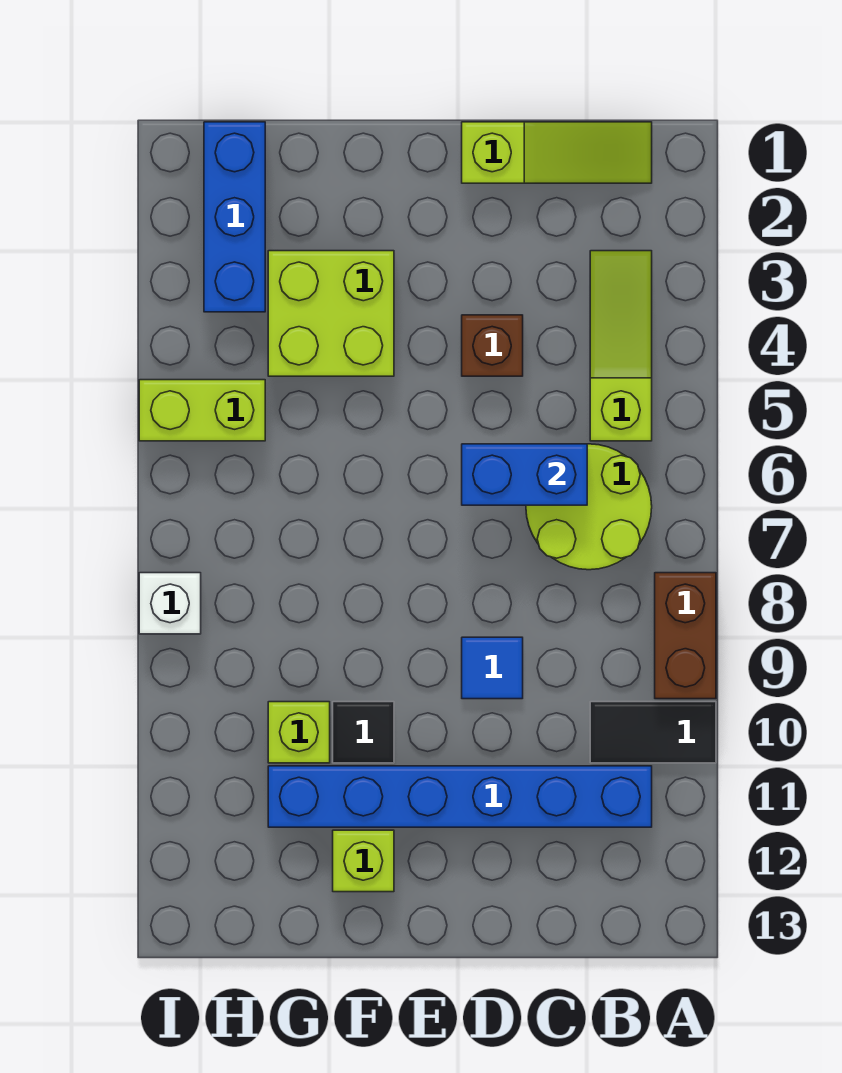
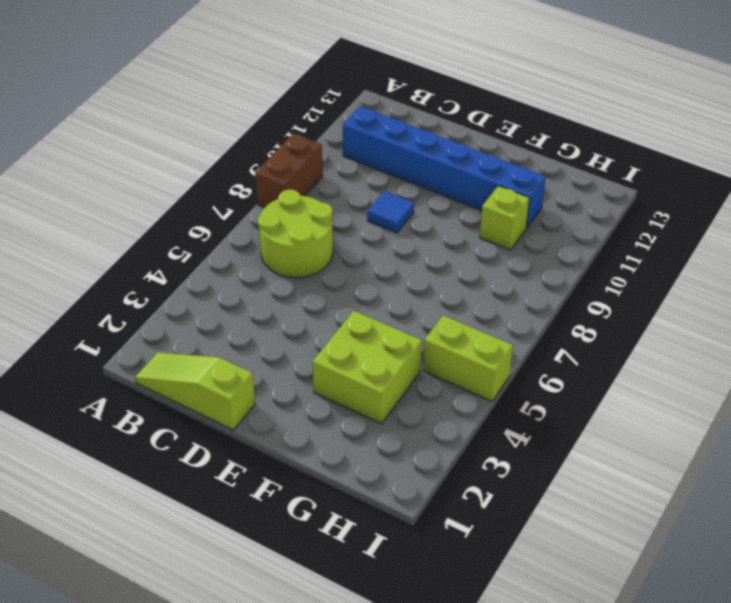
none -> black 1x2 tile [590,702,716,763]
none -> lime 1x3 slope [590,251,652,441]
none -> brown 1x1 brick [462,315,523,376]

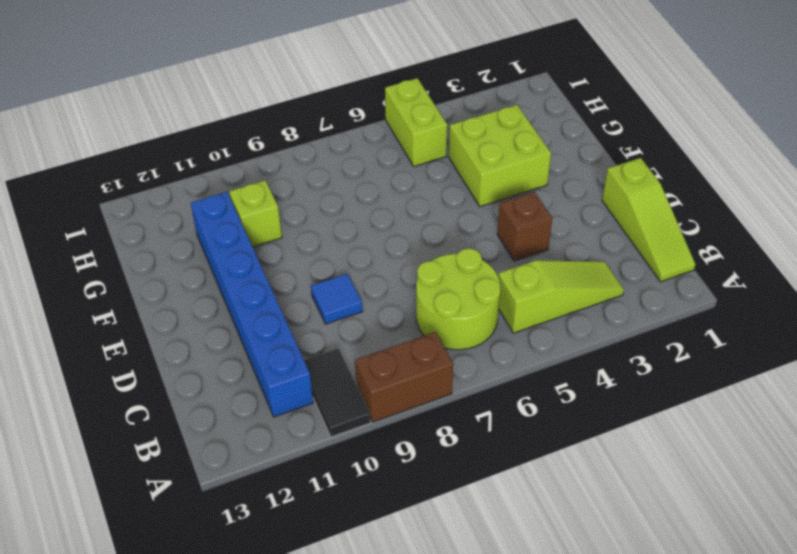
none -> black 1x1 tile [333,702,394,763]
none -> lime 1x1 brick [333,830,394,892]
none -> blue 1x3 brick [204,122,265,312]

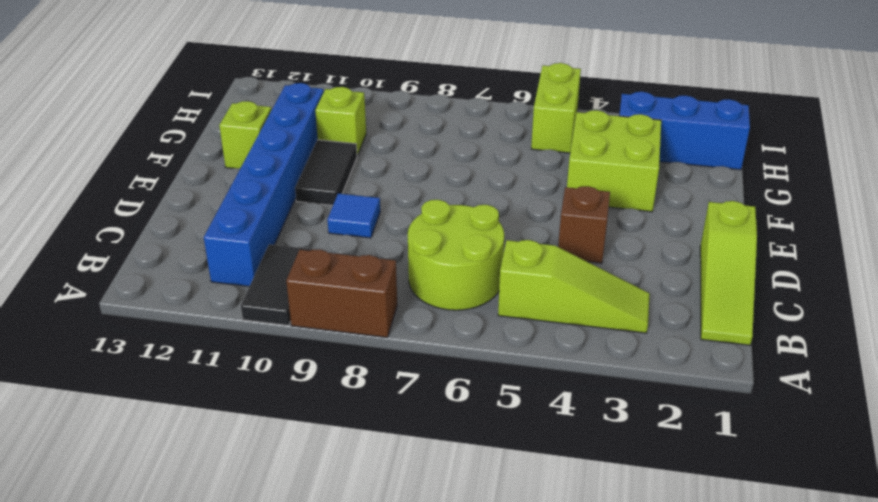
black 1x2 tile [295,140,357,205] -> black 1x1 tile [333,702,394,763]
none -> white 1x1 brick [139,573,201,634]
none -> blue 1x2 brick [462,444,587,505]

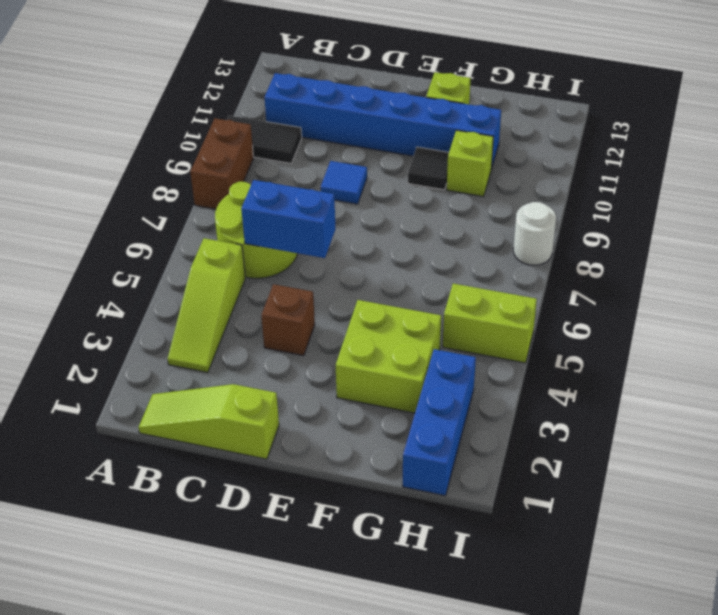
white 1x1 round brick [513,202,556,265] -> white 1x1 brick [139,573,201,634]

